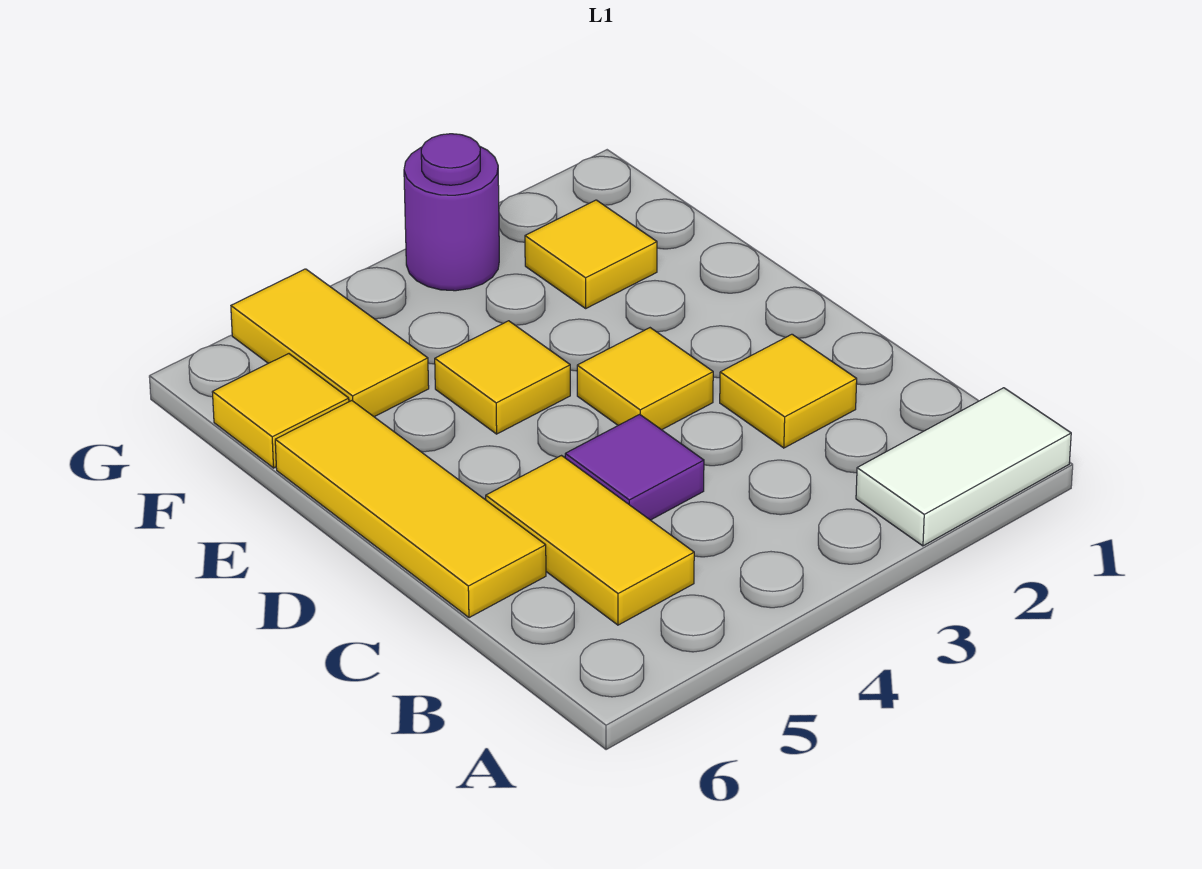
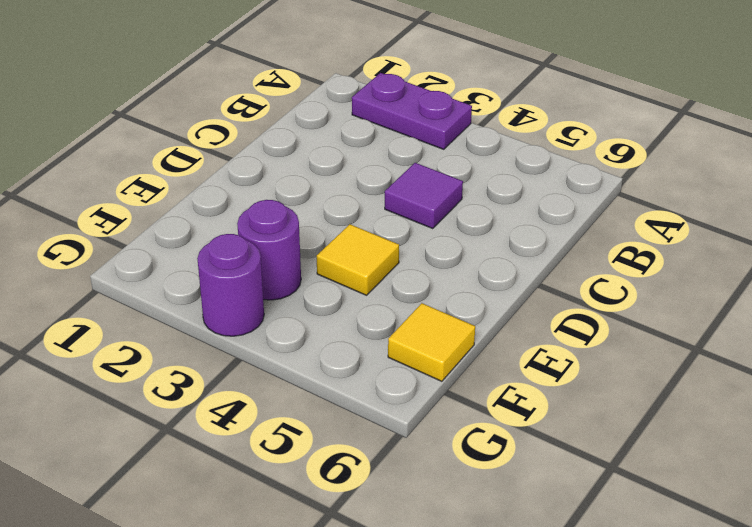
purple 1x2 plate [352,73,472,149] -> white 1x2 tile [856,388,1071,546]
purple 1x1 round brick [237,200,301,300] -> none
none -> yellow 1x2 tile [486,456,694,625]
none -> yellow 1x1 tile [720,334,857,448]

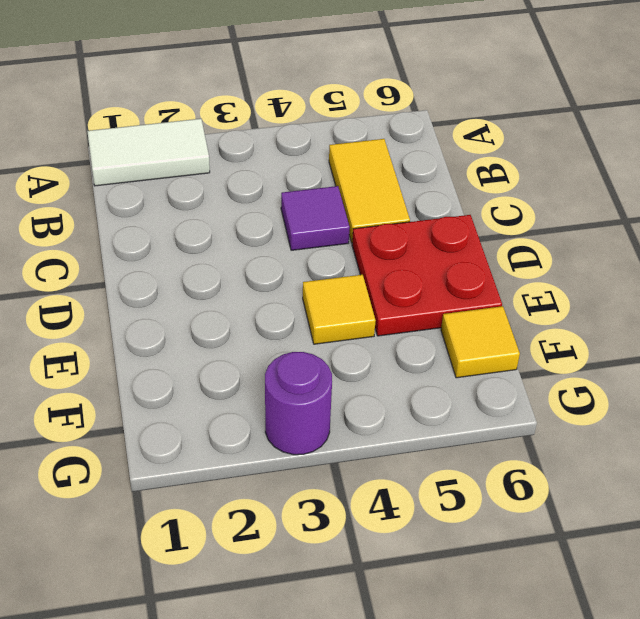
red 2x2 plate [352,215,502,336] -> yellow 1x3 tile [275,401,546,618]
none -> yellow 1x1 tile [720,334,857,448]
none -> yellow 1x1 tile [577,328,713,430]

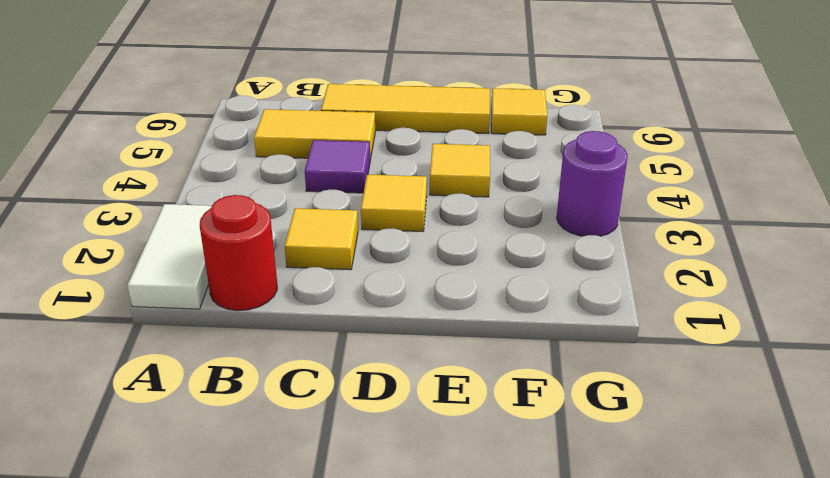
red 1x1 round brick [200,195,277,311] -> none
none -> yellow 1x1 tile [525,200,657,308]
none -> yellow 1x2 tile [231,269,429,417]

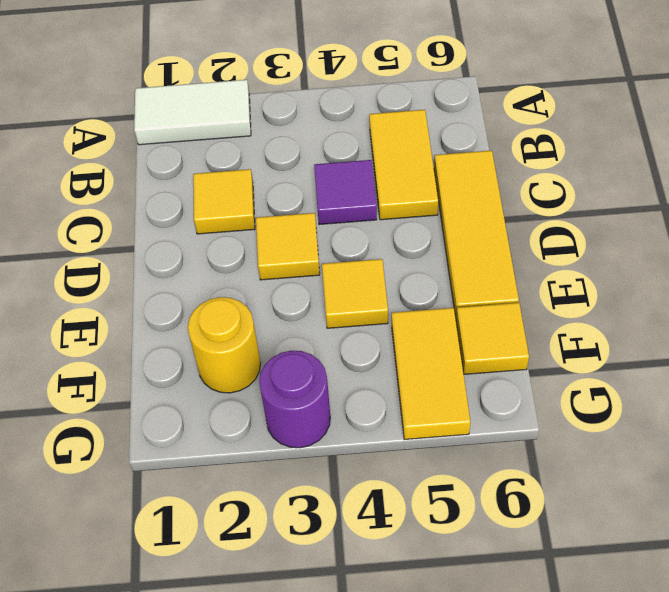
yellow 1x1 round brick [188,297,261,393] -> yellow 1x1 tile [525,200,657,308]

